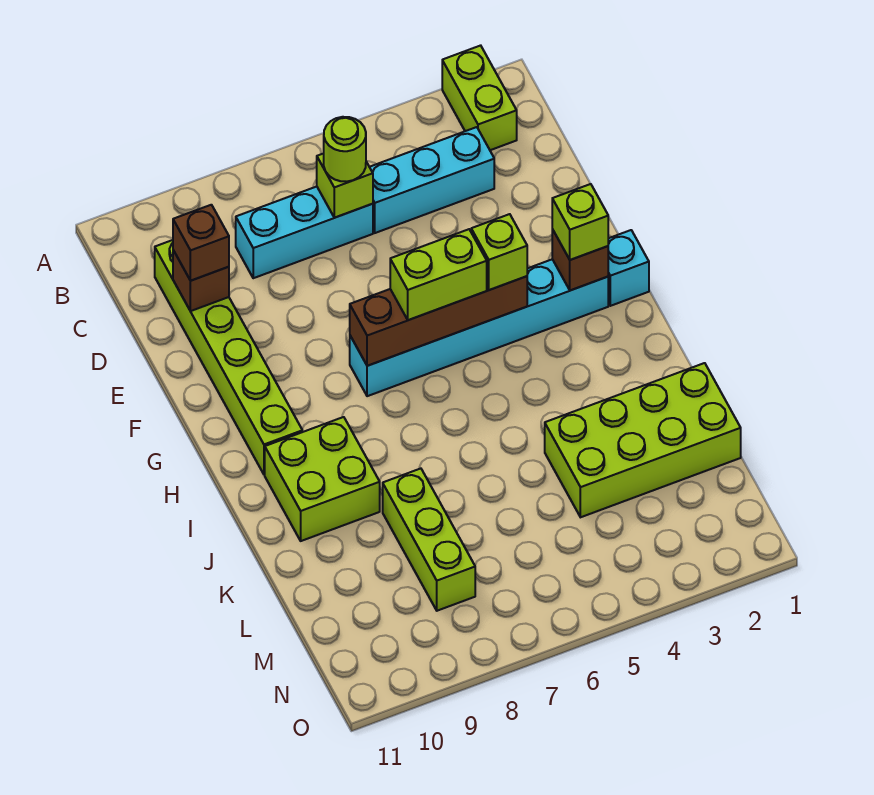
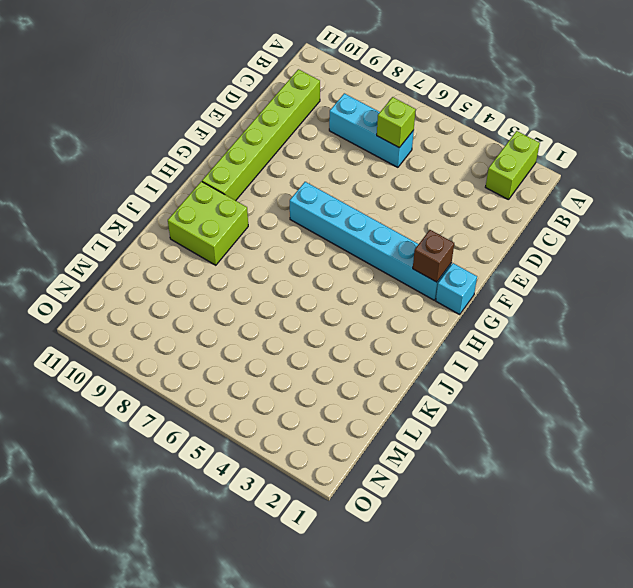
none -> cyan 1x3 brick [370,127,494,233]
none -> lime 2x4 brick [545,363,741,517]
none -> lime 1x3 brick [383,469,475,611]

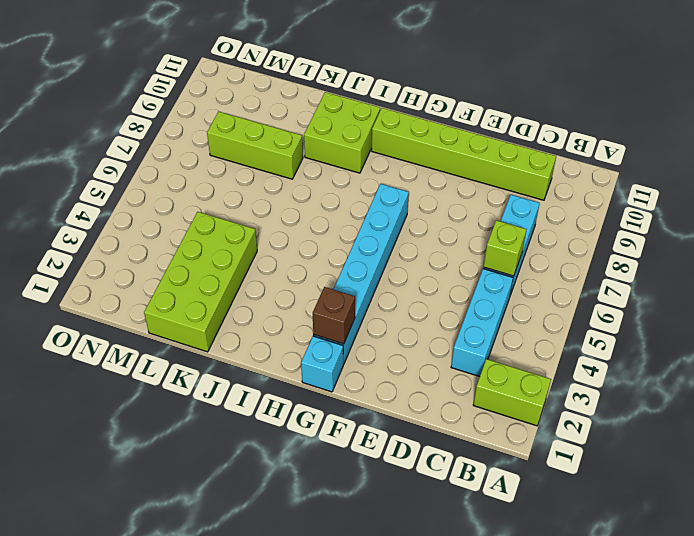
none -> brown 1x1 brick [173,250,229,311]
none -> brown 1x4 brick [350,276,527,366]
none -> lime 1x1 round brick [324,117,366,182]

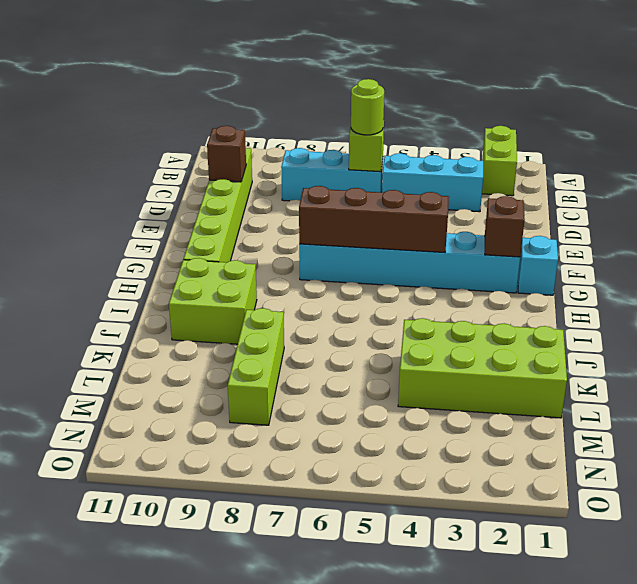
none -> brown 1x1 brick [173,205,229,281]
none -> lime 1x1 brick [552,184,608,260]
none -> lime 1x1 brick [471,214,527,290]

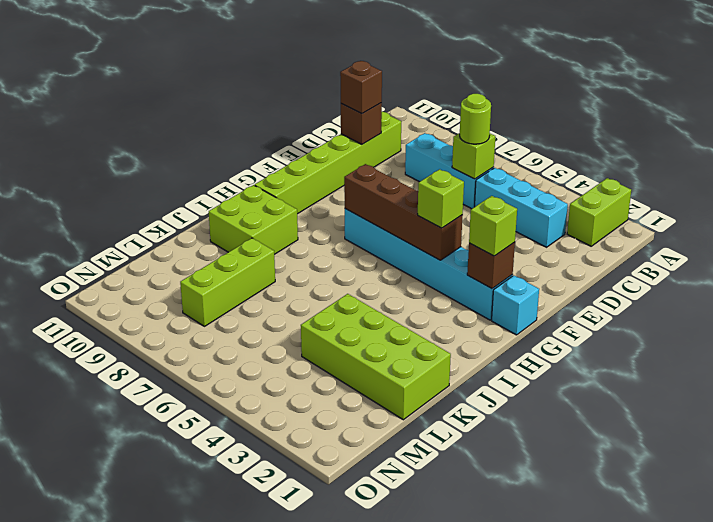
none -> lime 1x2 brick [390,229,487,320]

